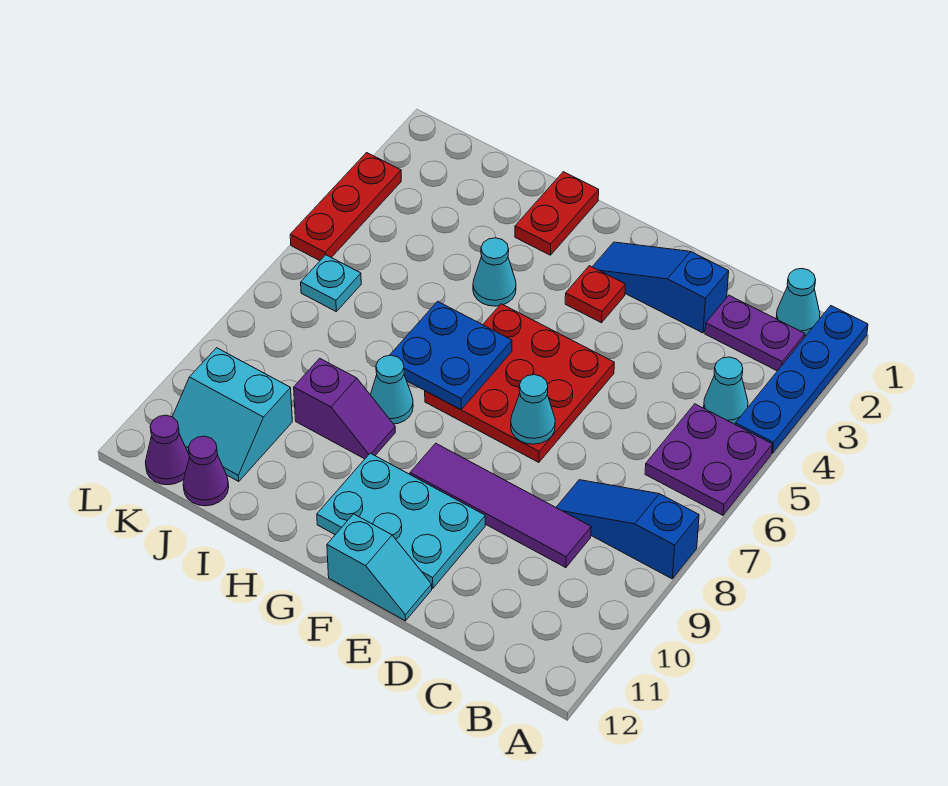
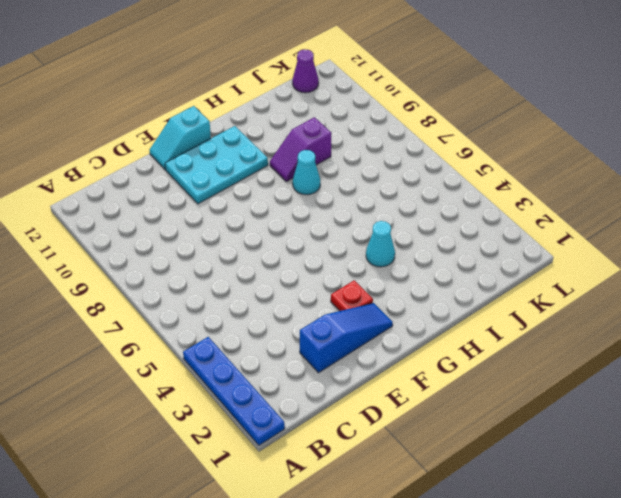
none -> purple 2x2 plate [645,404,772,515]
none -> blue 1x3 slope [556,480,699,579]
none -> cyan 1x1 cone [776,269,820,336]

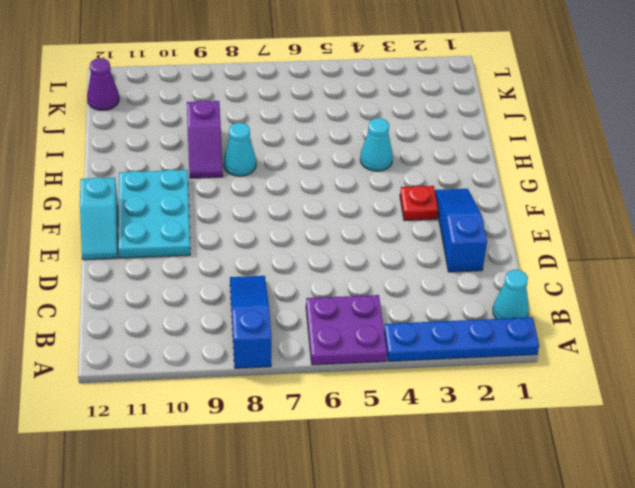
none -> purple 1x2 plate [705,295,805,371]
none -> cyan 1x1 cone [704,357,748,424]
none -> purple 1x4 tile [410,443,591,568]

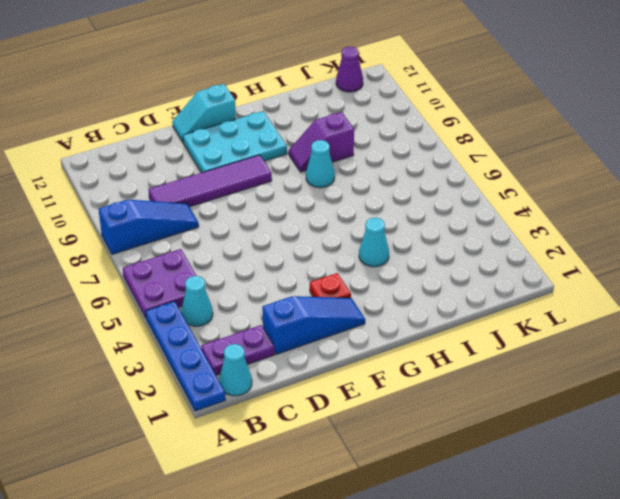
none -> red 3x3 plate [425,304,614,462]
none -> red 1x2 plate [515,172,599,255]
none -> cyan 2x2 slope [172,348,292,482]

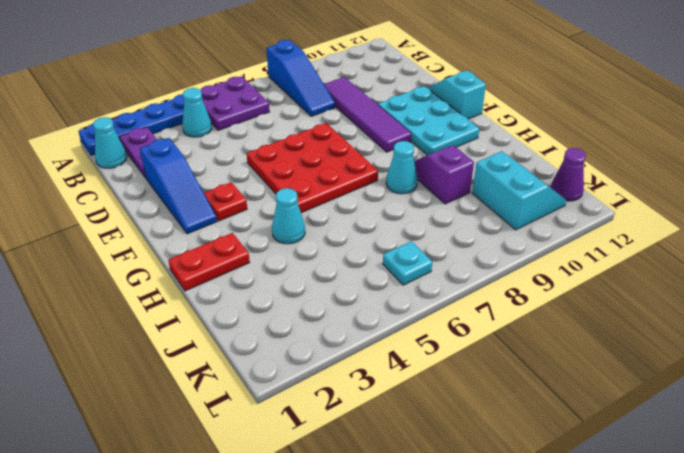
none -> purple 1x1 cone [183,436,229,506]
none -> red 1x3 plate [290,153,401,261]
none -> cyan 1x1 cone [511,375,555,444]

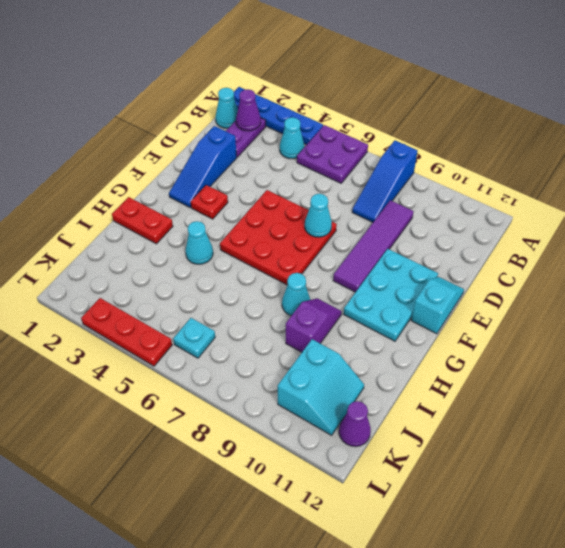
purple 1x1 cone [236,89,261,131] -> purple 1x1 cone moved to [183,436,229,506]
none -> blue 2x2 plate [389,301,512,410]

